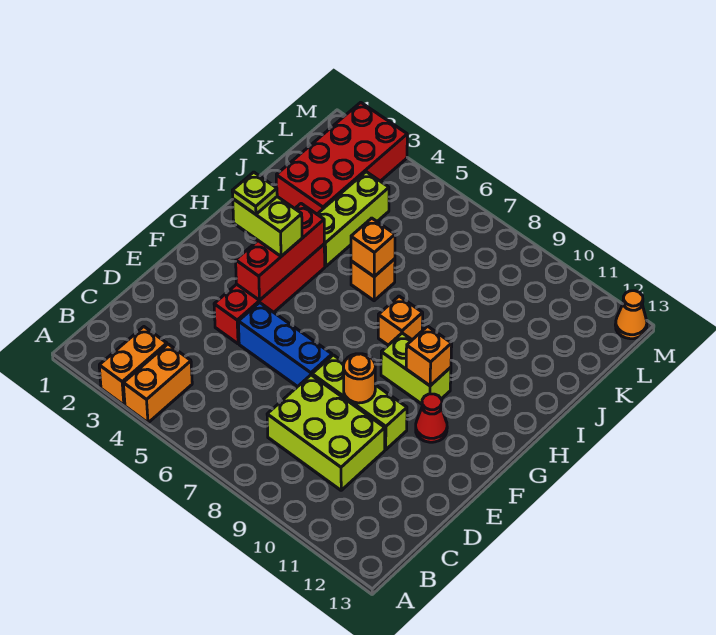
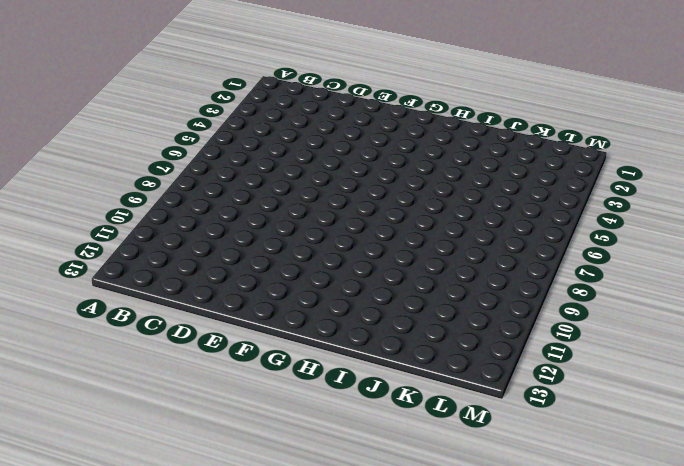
none -> orange 1x2 brick [99,327,167,405]
none -> orange 1x2 brick [123,344,192,423]
none -> lime 2x3 brick [267,375,385,490]

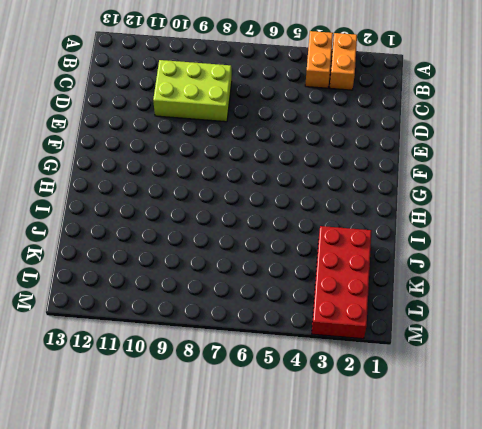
none -> red 1x4 brick [214,244,325,344]
none -> blue 1x3 brick [238,303,332,387]
none -> lime 1x3 brick [312,355,407,450]

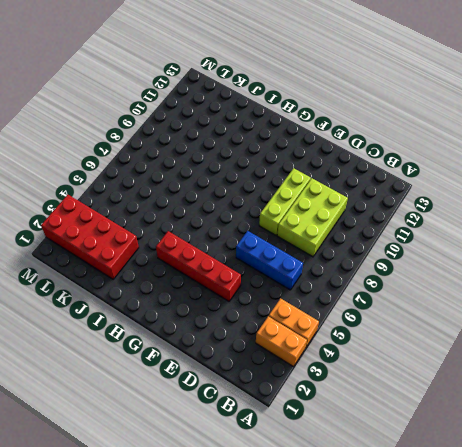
blue 1x3 brick [236,231,303,290] -> blue 1x3 brick turned to [238,303,332,387]
none -> red 1x1 cone [416,394,447,442]
none -> lime 1x2 brick [381,333,451,404]
none -> orange 1x1 brick [378,296,423,345]

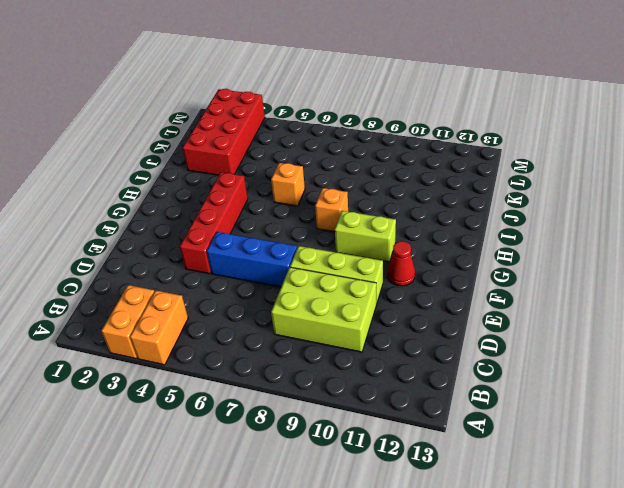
none -> lime 1x3 brick [317,172,389,267]
none -> orange 1x1 cone [615,291,647,339]
none -> orange 1x1 round brick [343,354,375,403]

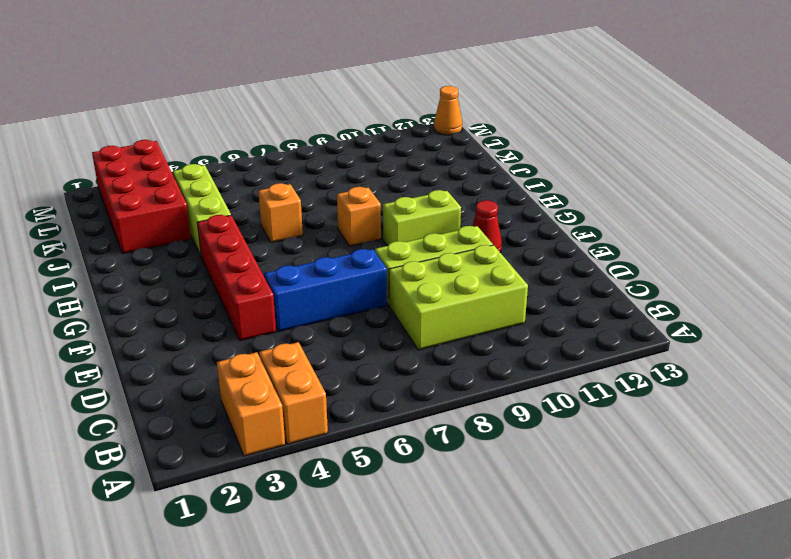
none -> orange 1x1 round brick [343,354,375,403]
none -> red 1x3 brick [236,204,324,300]
none -> orange 1x1 brick [406,326,452,386]

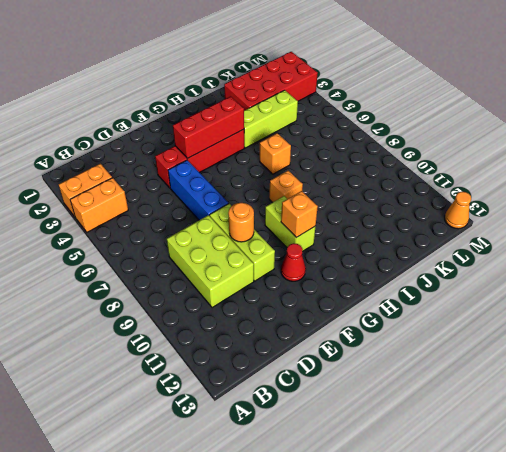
none -> orange 1x1 brick [351,218,395,277]
none -> lime 1x2 brick [233,197,302,256]
none -> lime 1x1 plate [232,172,277,214]

